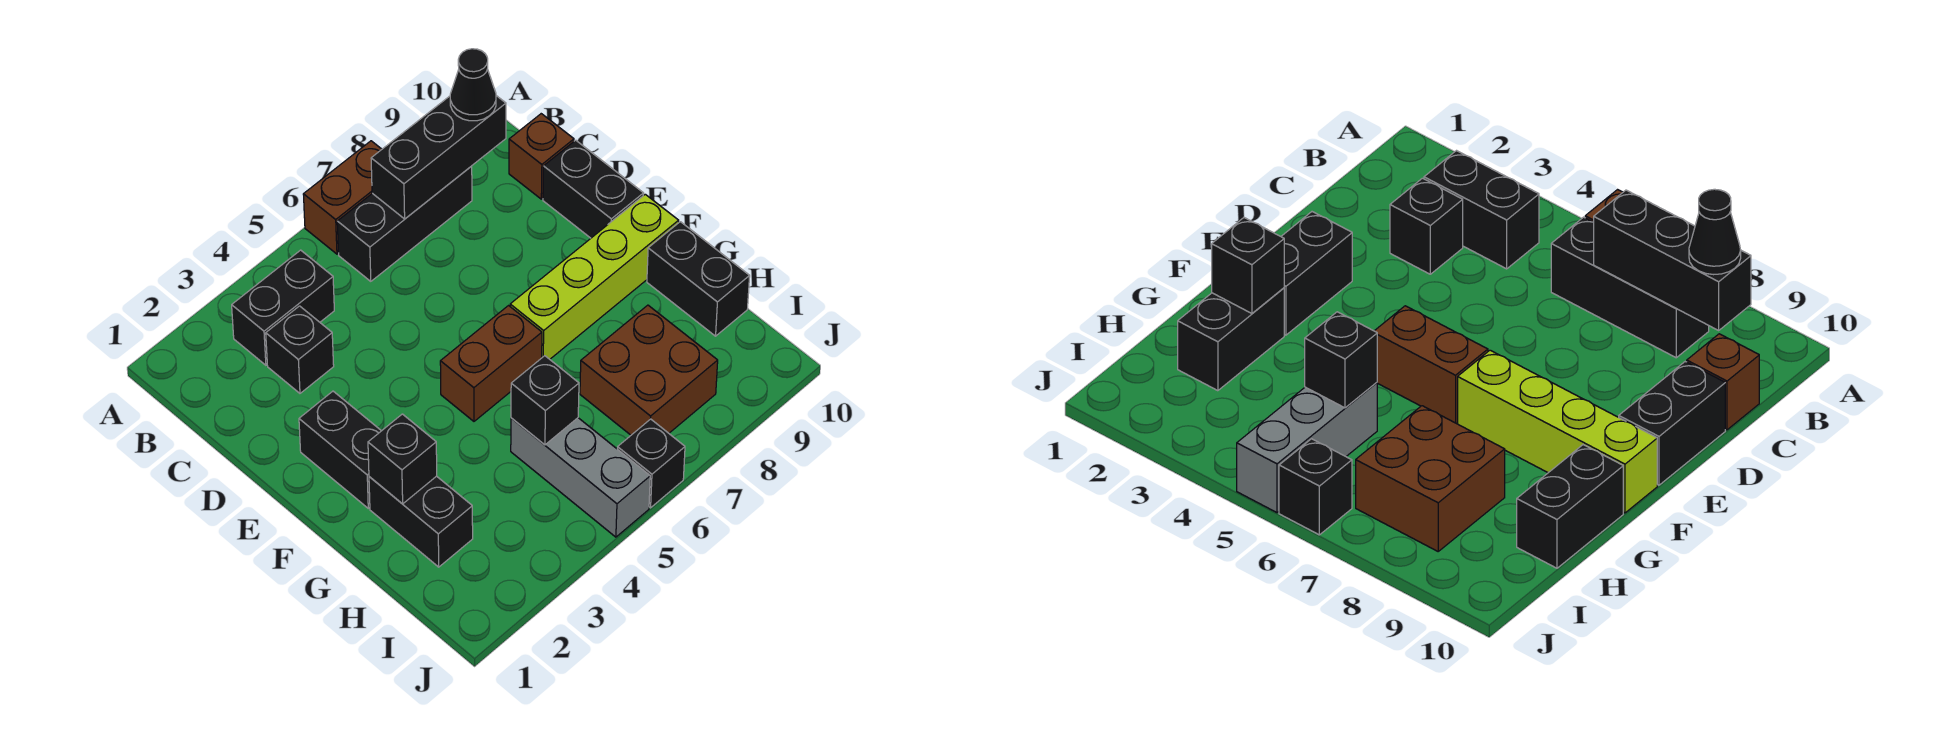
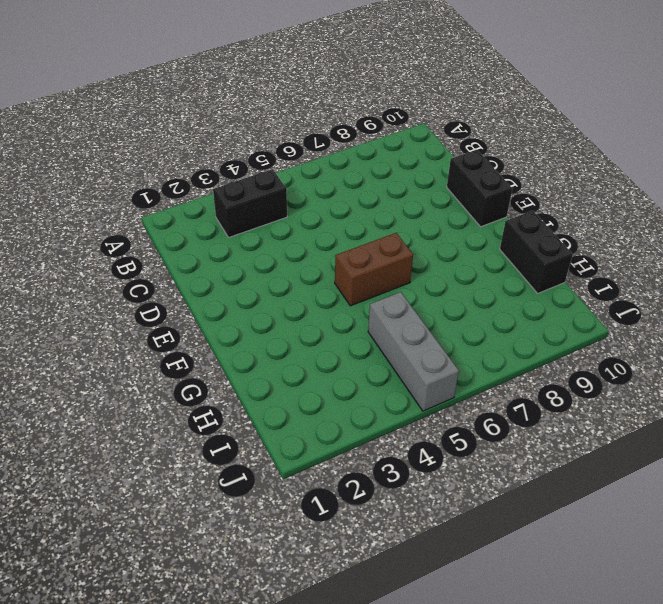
none -> brown 1x2 brick [303,141,382,254]
none -> black 1x3 brick [337,166,472,281]
none -> black 1x1 brick [266,306,334,393]

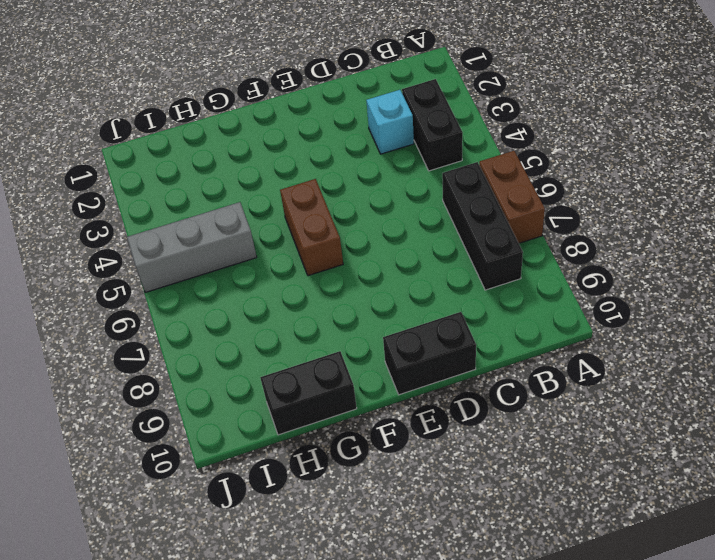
cyan 1x1 brick [366,90,414,154] -> black 1x1 brick [266,306,334,393]
none -> brown 1x1 brick [509,114,574,199]
none -> black 1x2 brick [299,391,381,508]
none -> lime 1x4 brick [510,194,679,359]

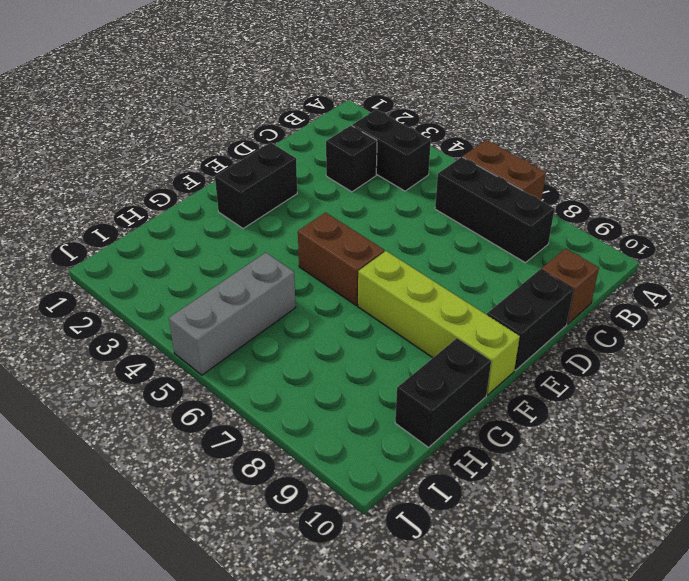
none -> black 1x2 brick [369,476,473,567]
none -> brown 2x2 brick [580,305,718,435]
none -> black 1x1 brick [618,419,685,508]

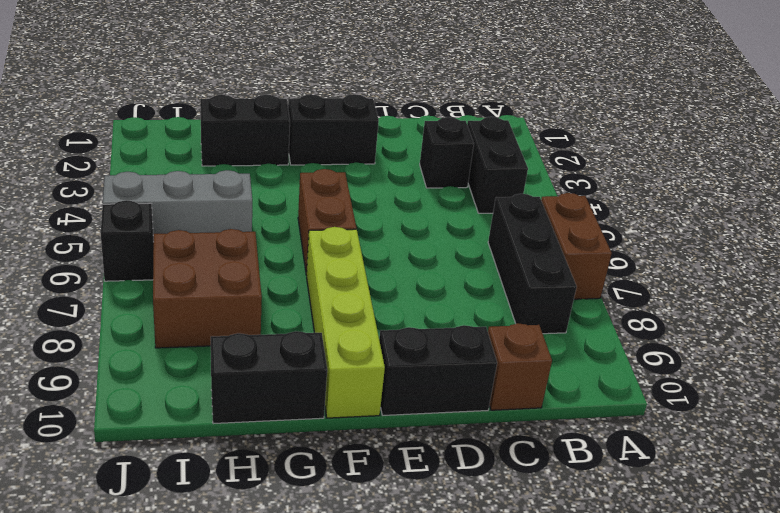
none -> black 1x3 brick [371,96,506,219]
none -> black 1x1 brick [368,414,437,504]
none -> black 1x1 brick [511,356,579,445]

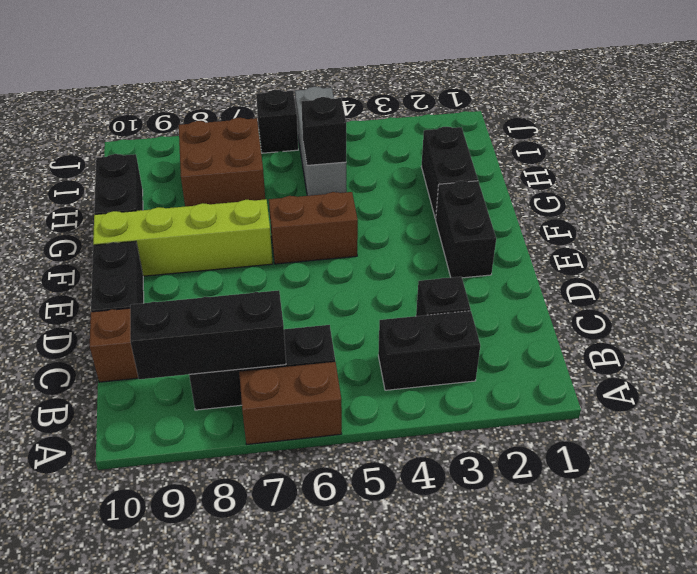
none -> black 1x1 brick [368,414,437,504]
none -> black 1x1 cone [450,49,496,121]

